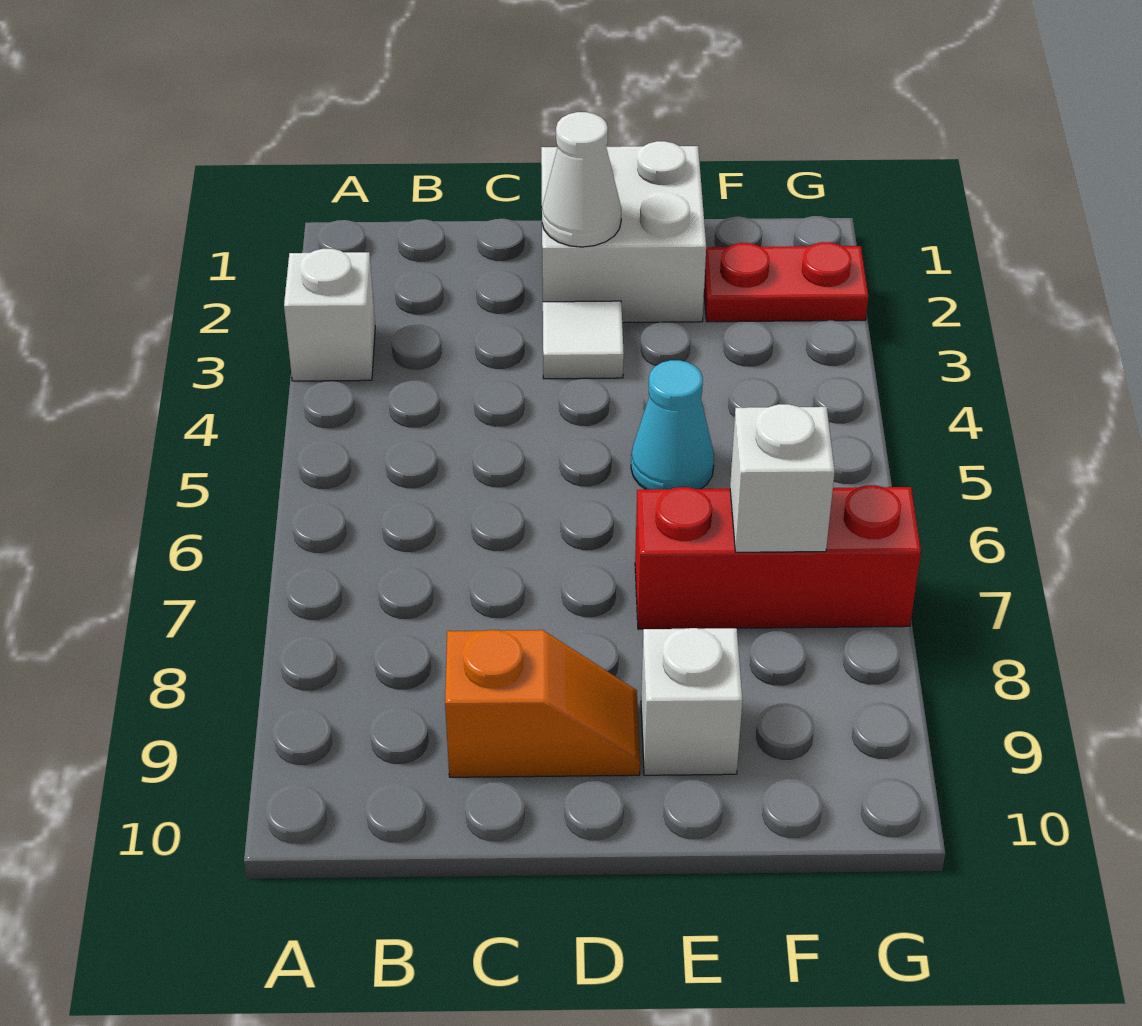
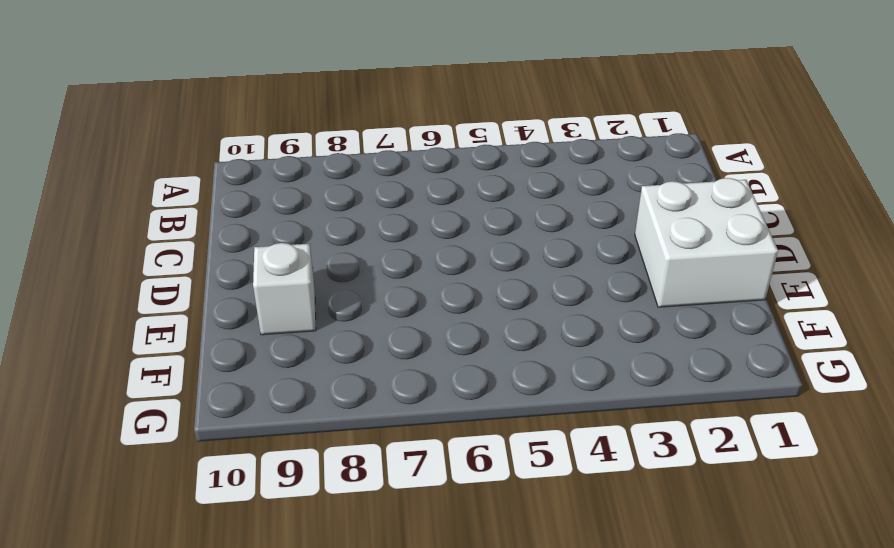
none -> white 1x1 brick [284,249,375,381]
none -> orange 1x2 slope [445,630,640,777]

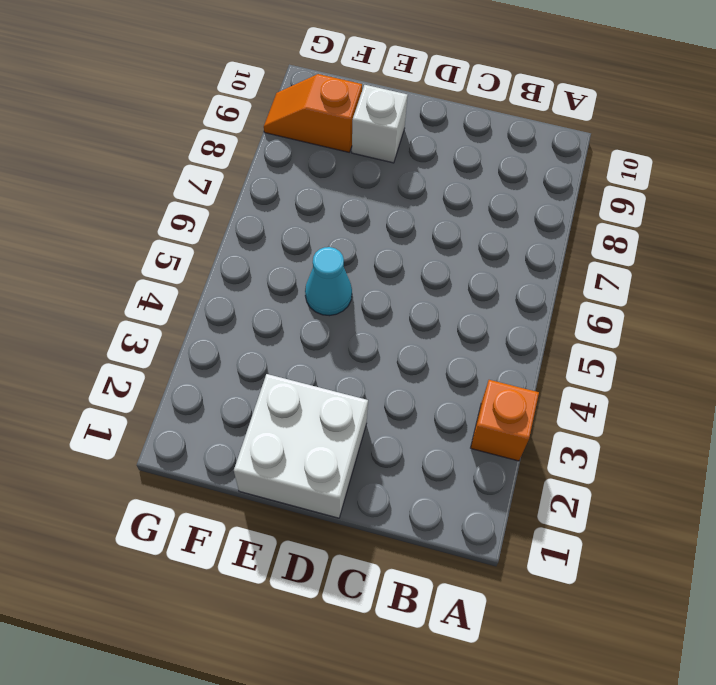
orange 1x1 brick [471,380,539,461] -> white 1x1 brick [284,249,375,381]
orange 1x2 slope [264,74,362,152] -> orange 1x2 slope moved to [445,630,640,777]
none -> white 1x1 tile [543,301,624,379]
none -> red 1x3 brick [635,485,921,629]

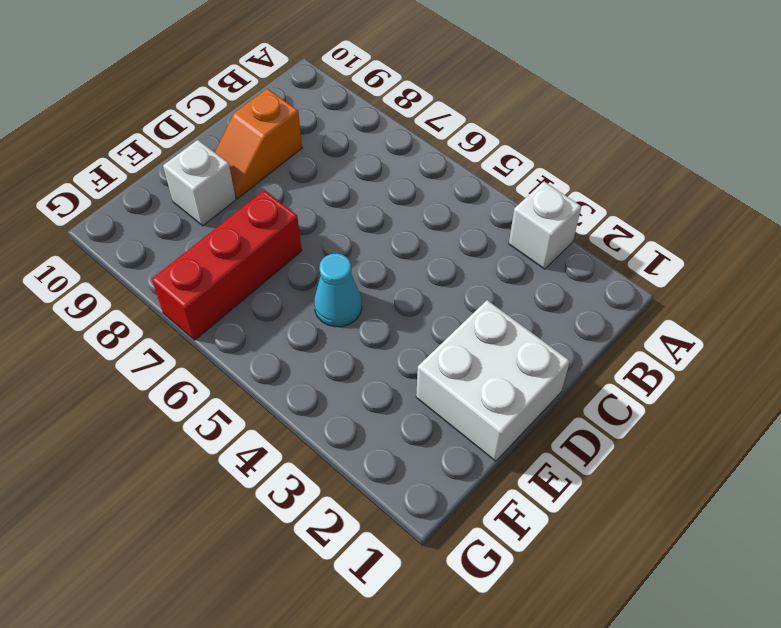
none -> white 1x1 tile [543,301,624,379]
none -> red 1x2 plate [704,242,868,322]

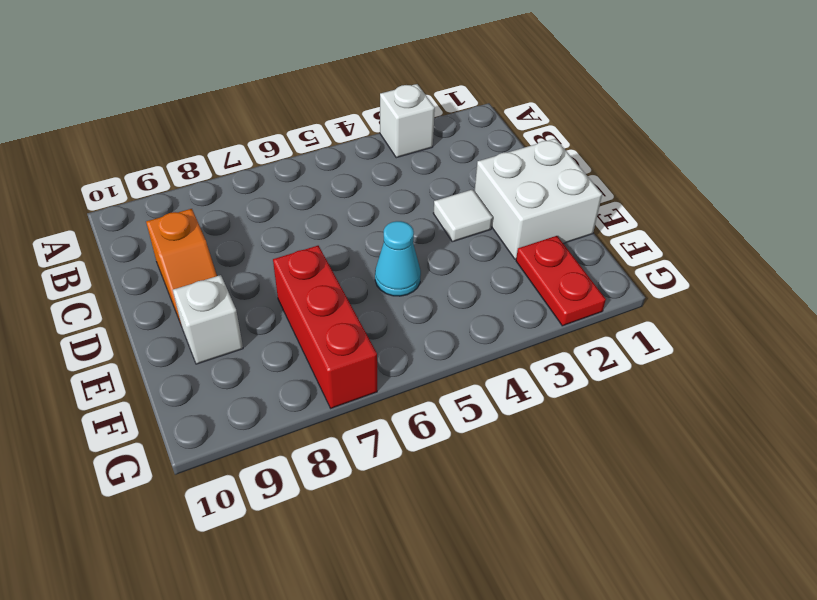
none -> white 1x1 cone [542,112,621,247]
none -> white 1x1 brick [730,404,835,552]

